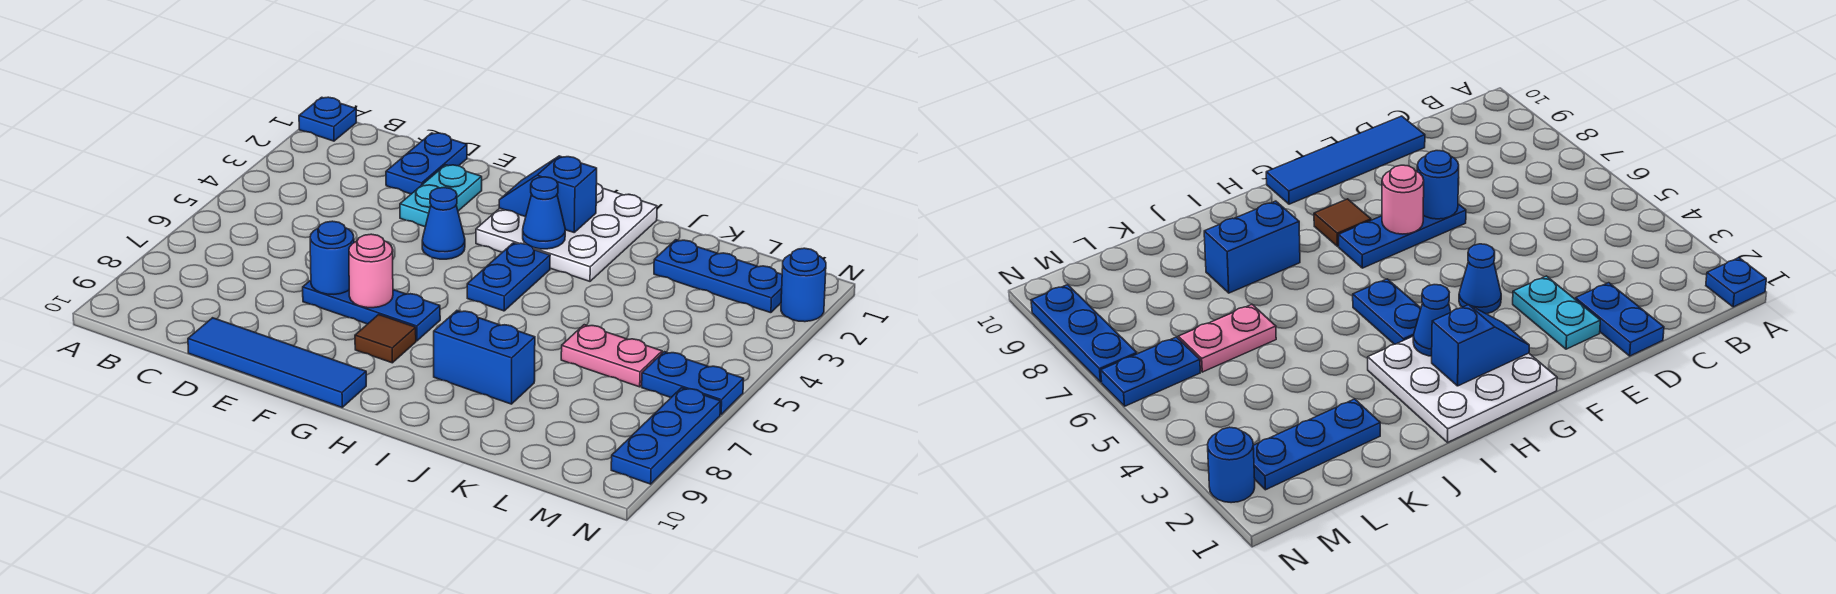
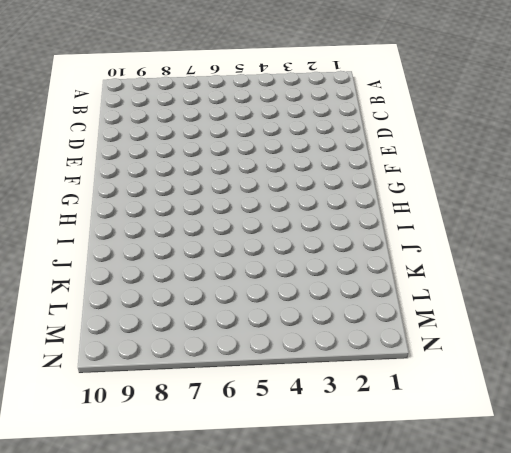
none -> blue 1x1 plate [299,97,356,141]
none -> blue 1x2 plate [386,133,467,194]
none -> blue 1x4 tile [188,318,366,407]

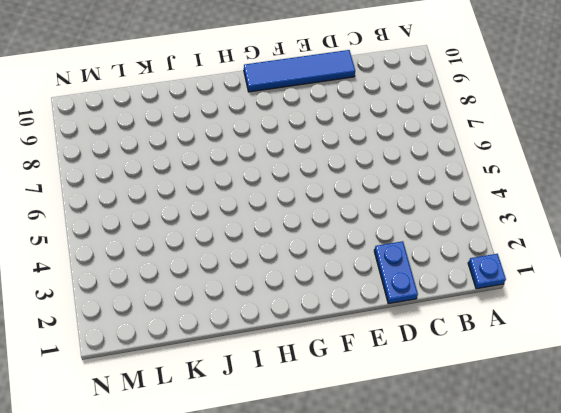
none -> cyan 1x2 plate [400,165,482,227]
none -> blue 1x3 plate [303,280,440,341]
none -> blue 1x1 cone [422,188,465,259]

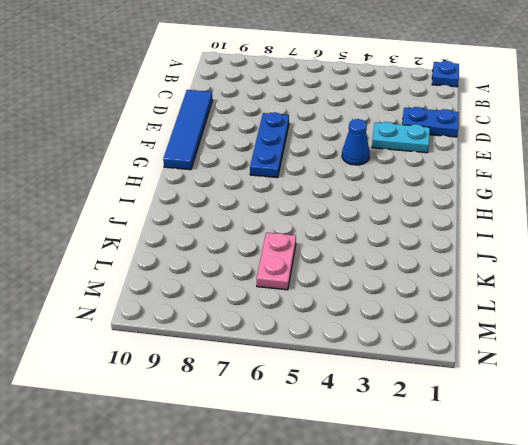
none -> white 3x3 plate [476,184,657,281]
none -> brown 1x1 tile [355,315,416,363]
none -> blue 1x2 plate [467,243,550,311]

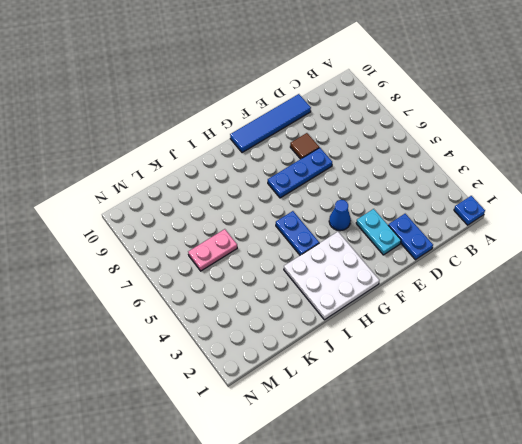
brown 1x1 tile [290,133,319,159] -> brown 1x1 tile moved to [355,315,416,363]
none -> blue 1x2 brick [434,311,535,404]
none -> blue 1x3 plate [654,240,782,313]
none -> blue 1x2 plate [642,352,744,415]

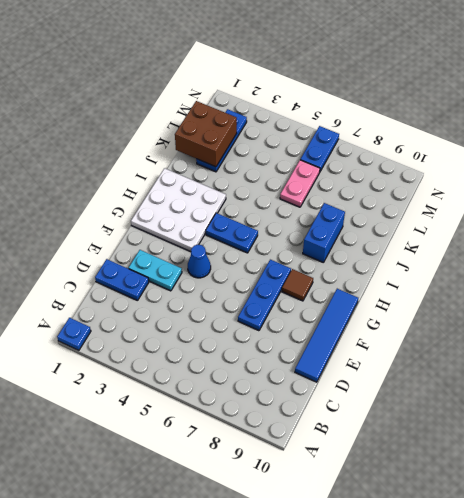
brown 2x2 brick [175,101,237,167] -> none
none -> blue 1x1 round brick [781,248,826,322]
none -> blue 1x3 plate [611,388,721,484]
none -> blue 1x1 round brick [310,221,354,294]

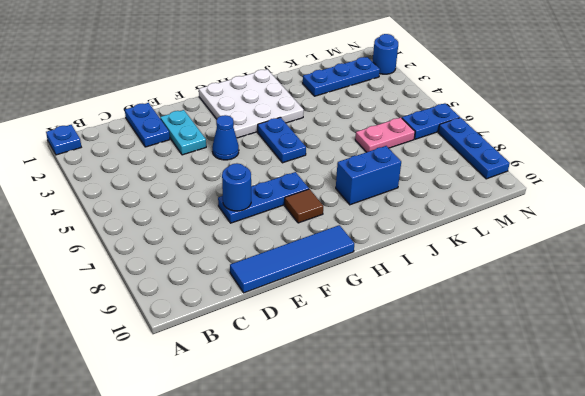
none -> pink 1x1 round brick [349,234,393,308]
none -> blue 1x2 slope [499,156,597,232]
none -> blue 1x1 cone [523,177,565,249]

